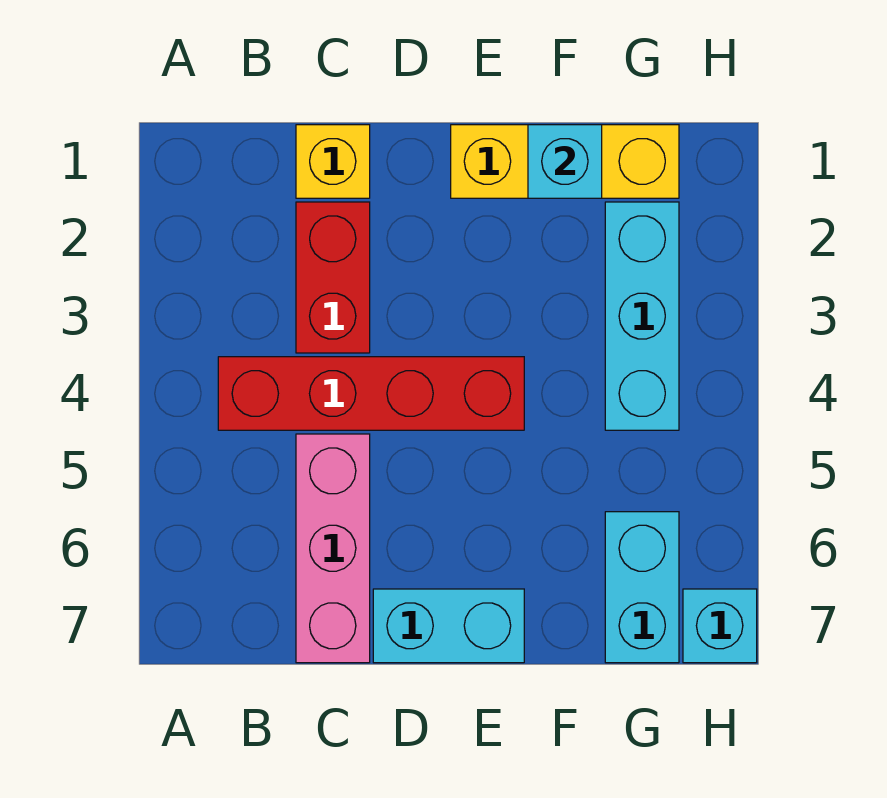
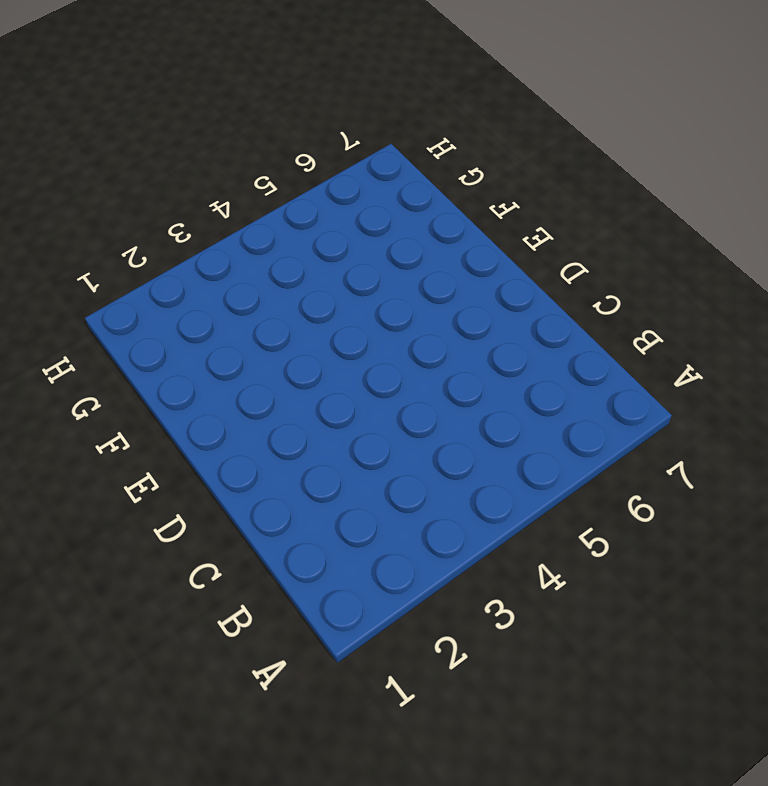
none -> red 1x4 brick [218,357,524,430]
none -> yellow 1x1 brick [296,125,370,198]

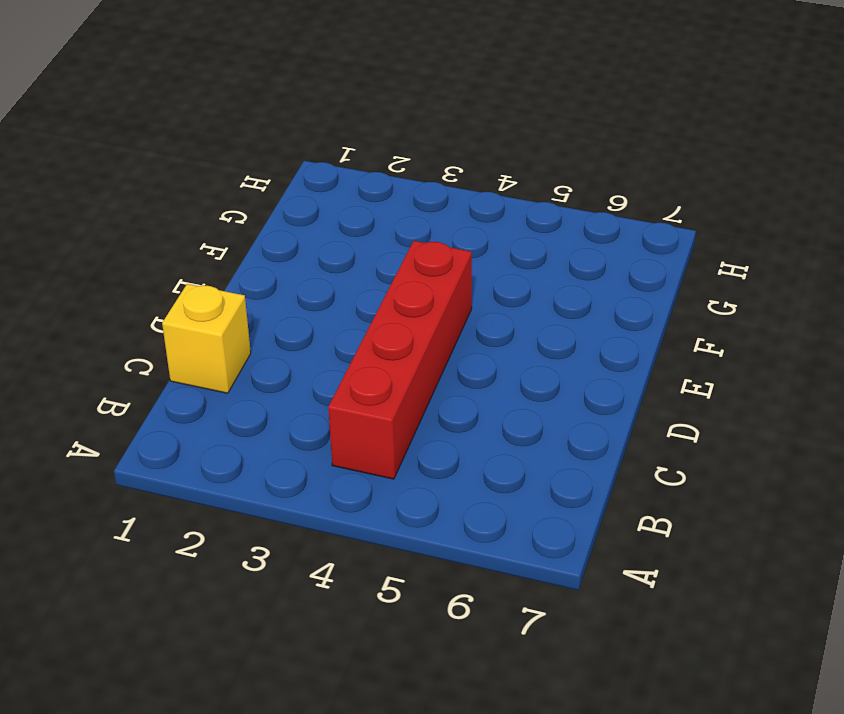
none -> red 1x2 brick [296,202,370,353]
none -> pink 1x3 brick [296,434,370,663]

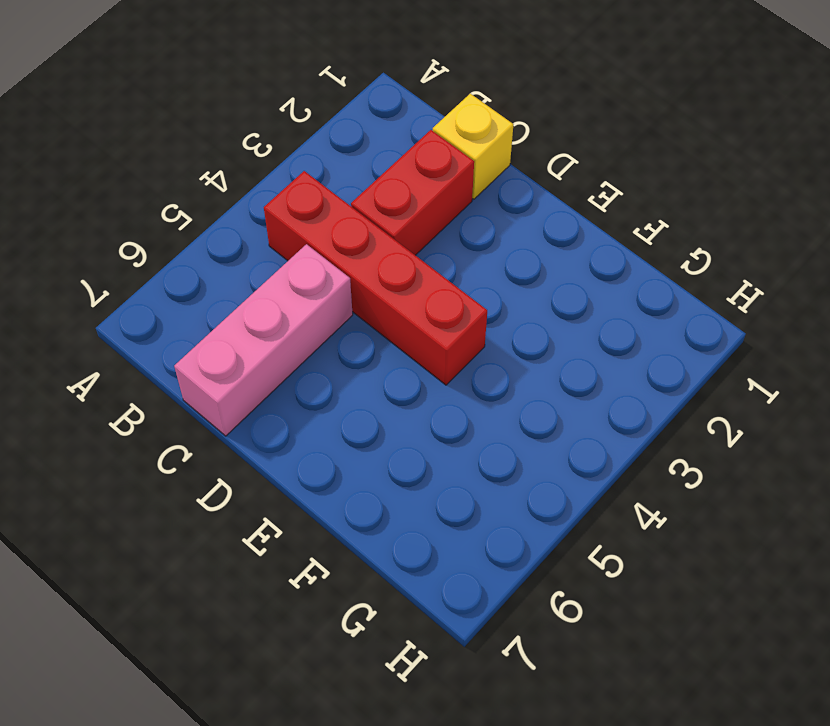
none -> cyan 1x2 brick [373,589,524,663]
none -> yellow 1x3 brick [451,125,679,198]

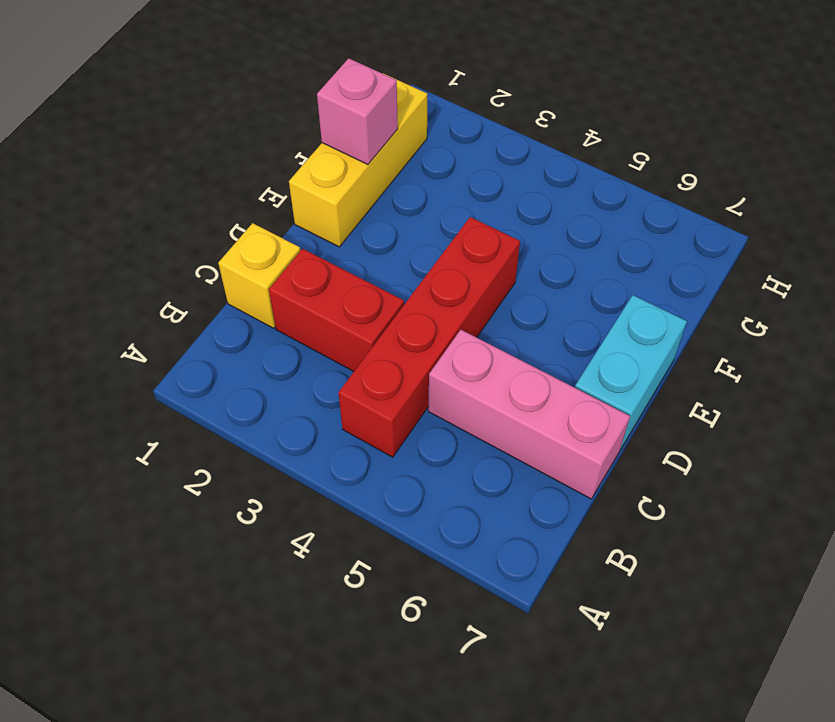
pink 1x1 brick [317,58,398,165] -> cyan 1x1 brick [528,125,602,198]
none -> cyan 1x3 brick [605,202,679,430]
none -> cyan 1x2 brick [605,512,679,663]

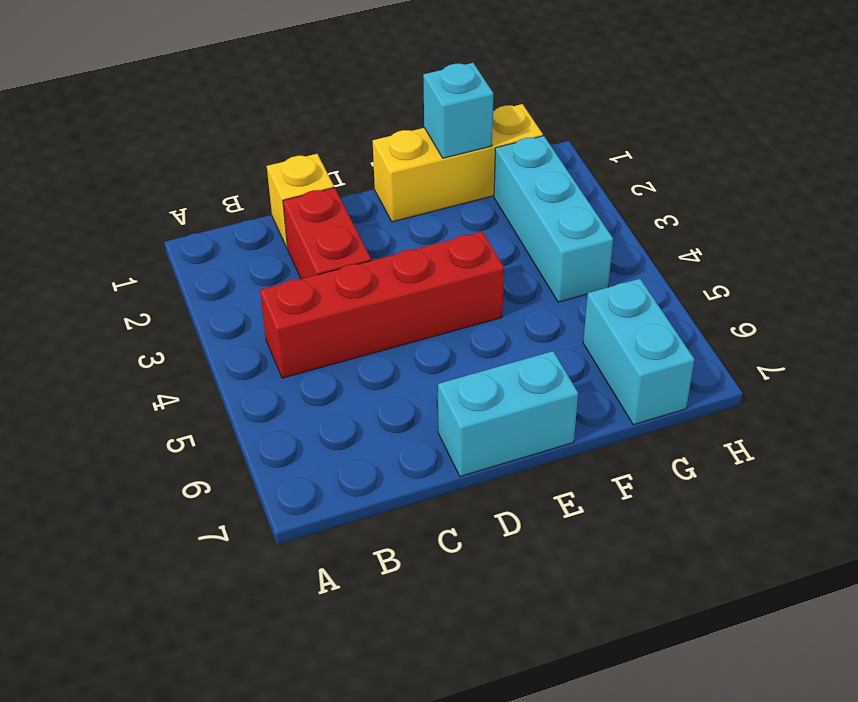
none -> pink 1x3 brick [296,434,370,663]
none -> cyan 1x1 brick [683,589,757,663]

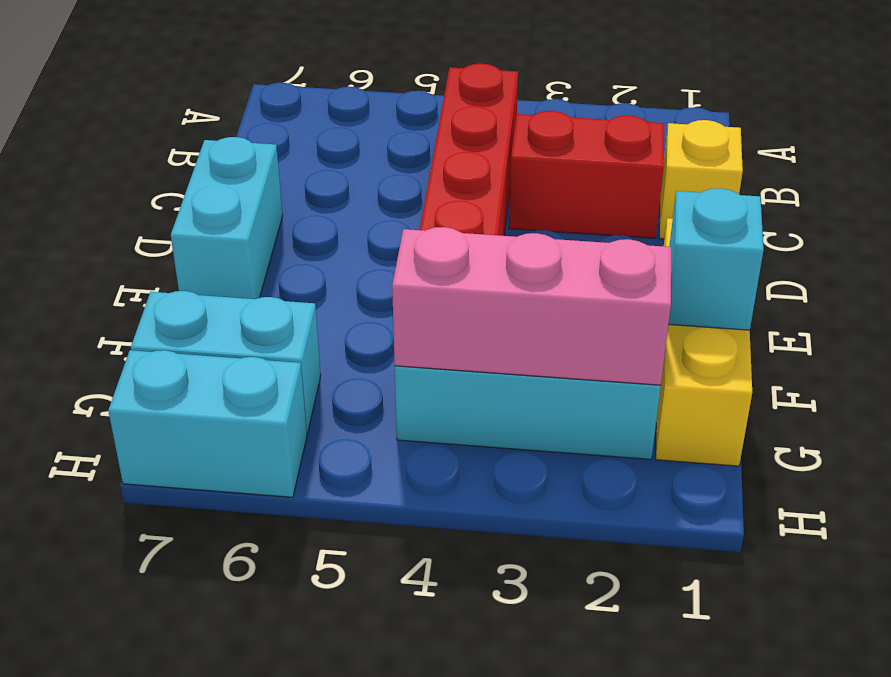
pink 1x3 brick [392,227,671,385] -> pink 1x3 brick moved to [296,434,370,663]
cyan 1x2 brick [108,350,307,497] -> cyan 1x1 brick [683,589,757,663]

